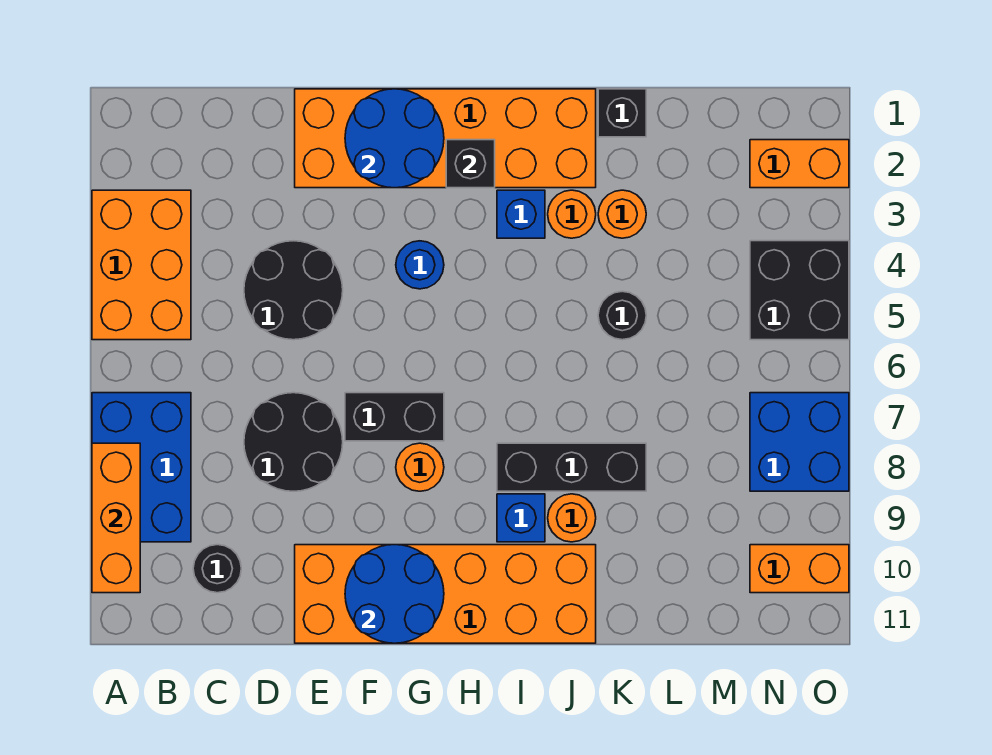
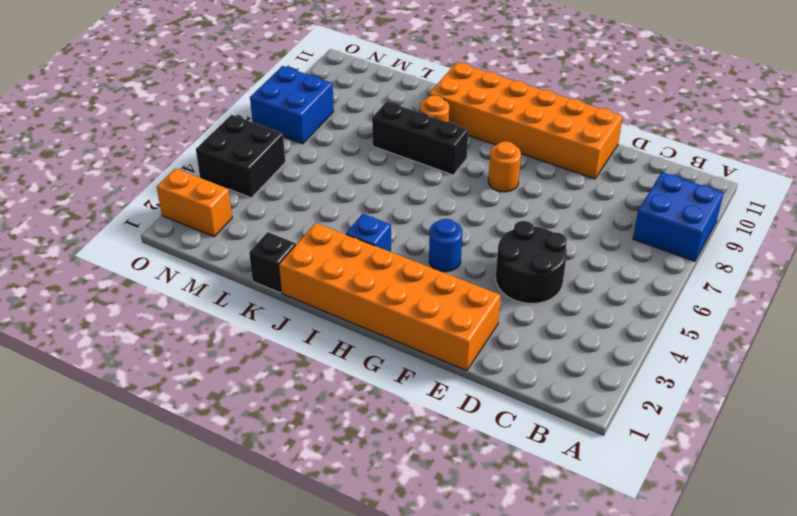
blue 2x2 brick [633,172,724,261] -> blue 2x3 brick [92,393,191,542]
none -> orange 2x3 brick [92,190,191,340]
none -> black 1x1 round brick [193,545,241,593]
none -> black 2x2 round brick [244,393,343,491]

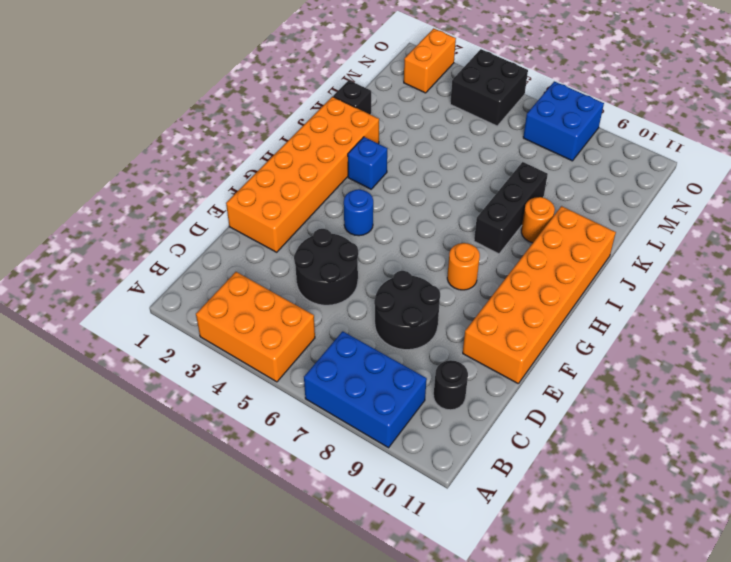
none -> black 1x2 brick [345,393,444,441]
none -> blue 1x1 brick [497,494,545,542]
none -> orange 1x1 round brick [548,190,596,238]

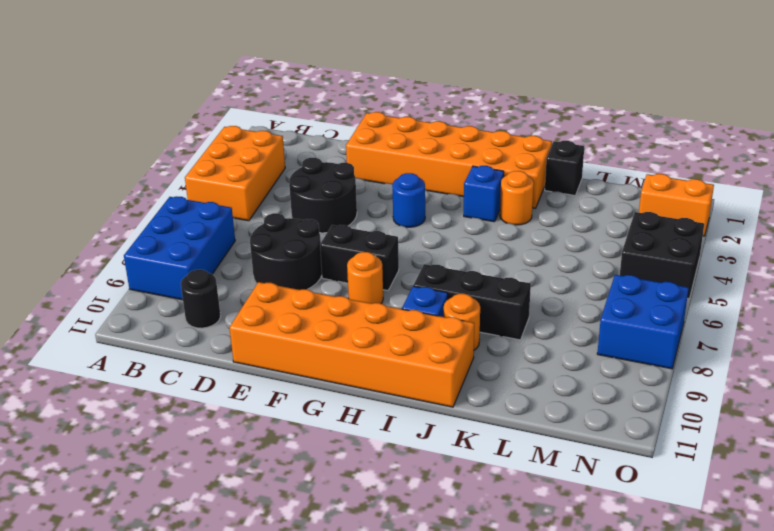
none -> orange 1x1 round brick [598,190,646,238]
none -> black 1x1 round brick [598,291,646,340]
none -> orange 1x2 brick [750,545,849,593]

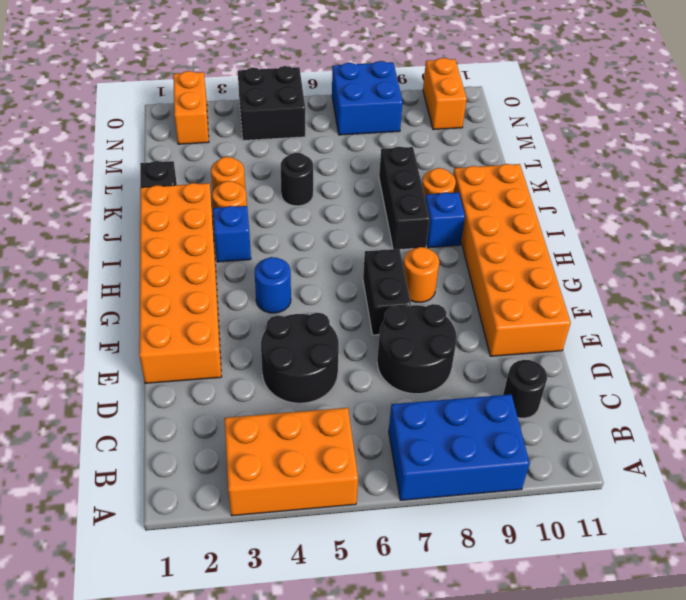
none -> orange 1x3 brick [92,443,140,593]
none -> blue 2x2 round brick [345,89,444,188]
none -> blue 2x2 round brick [345,545,444,643]

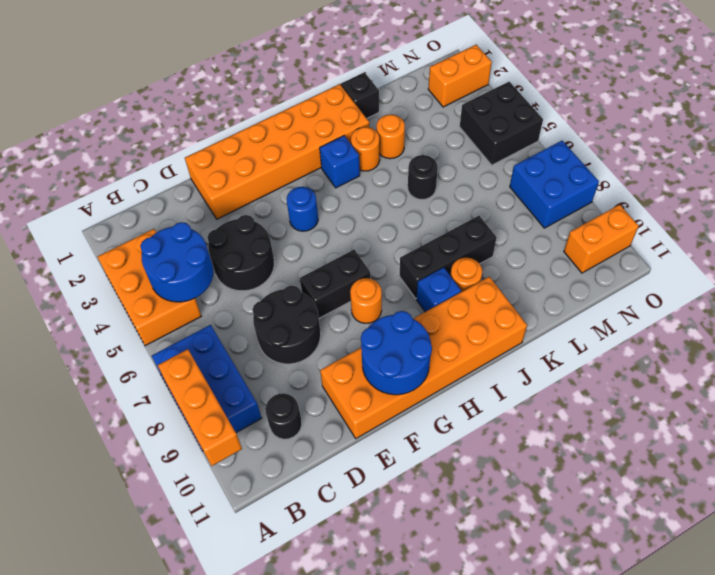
blue 2x2 round brick [140,222,213,302] -> blue 2x2 round brick moved to [345,89,444,188]
none -> black 1x1 brick [446,140,495,188]

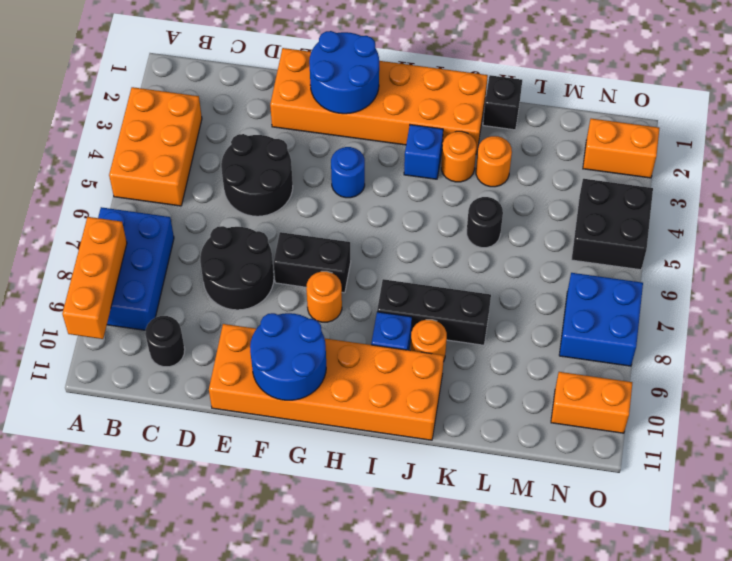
none -> black 1x1 brick [446,140,495,188]

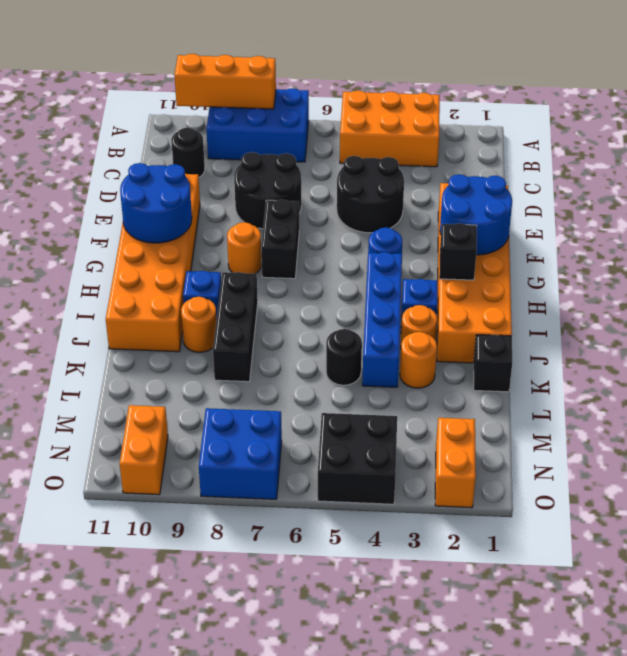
blue 1x4 brick [362,252,402,387] -> none

